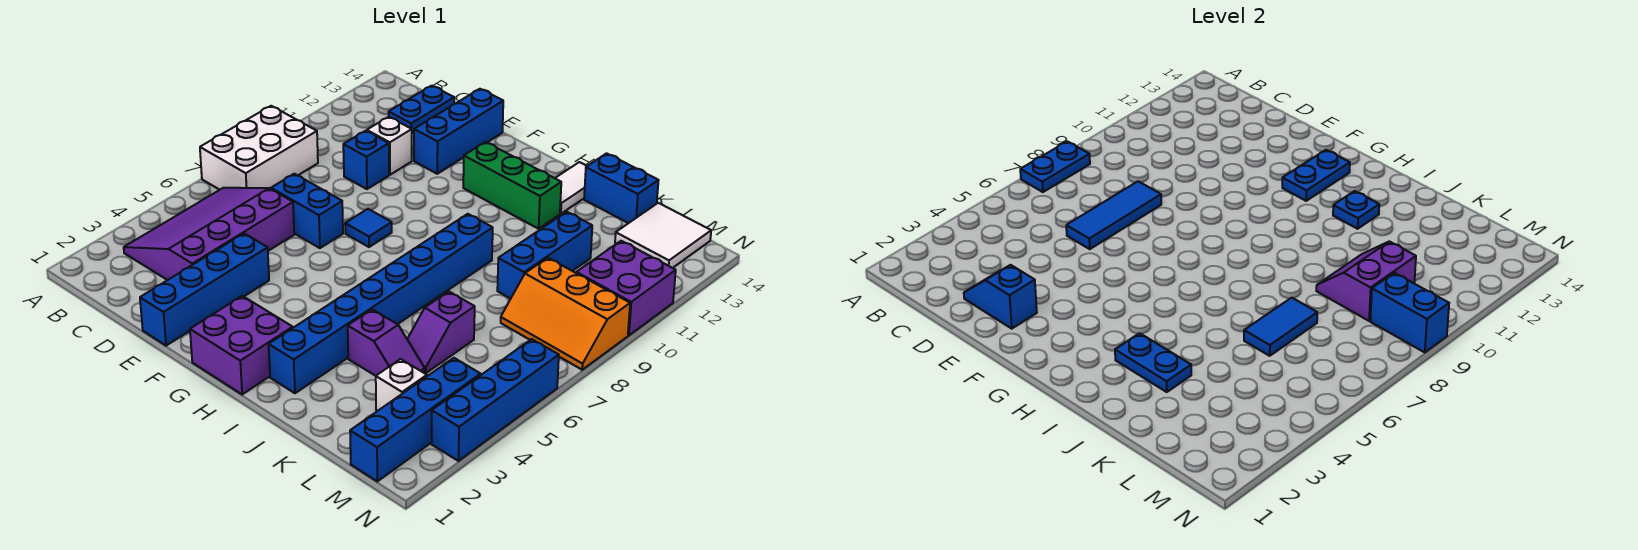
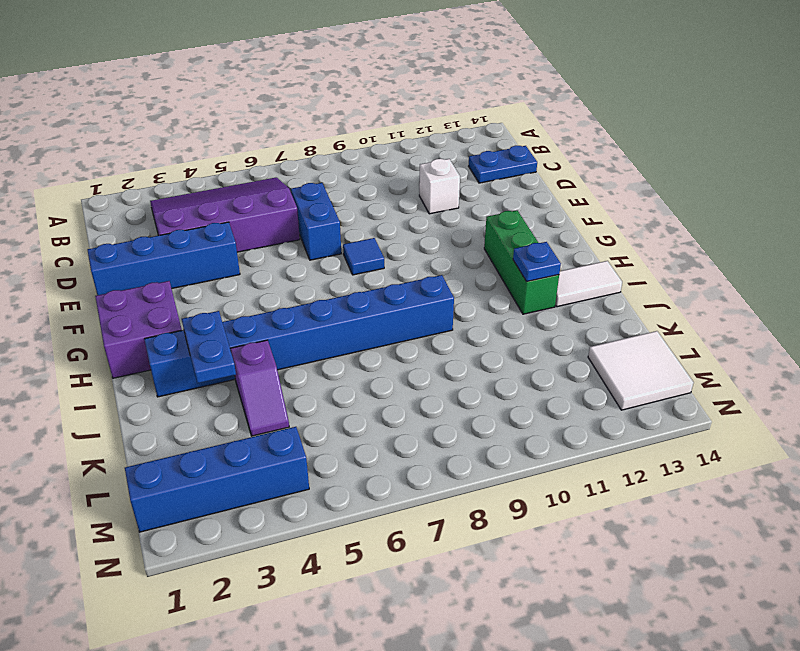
none -> white 2x3 brick [200,106,318,190]
none -> blue 1x1 brick [343,131,389,189]
none -> blue 1x3 brick [414,89,503,174]
none -> blue 1x2 brick [584,153,659,223]

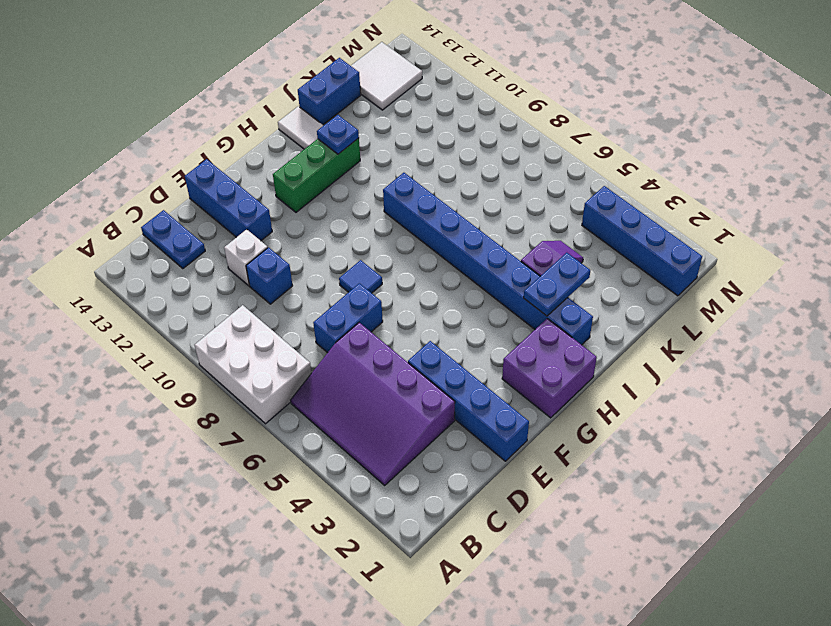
none -> purple 1x2 slope [407,292,475,373]
none -> blue 1x3 brick [497,212,592,299]
none -> white 1x1 brick [376,359,427,411]
none -> orange 2x3 slope [501,258,630,370]

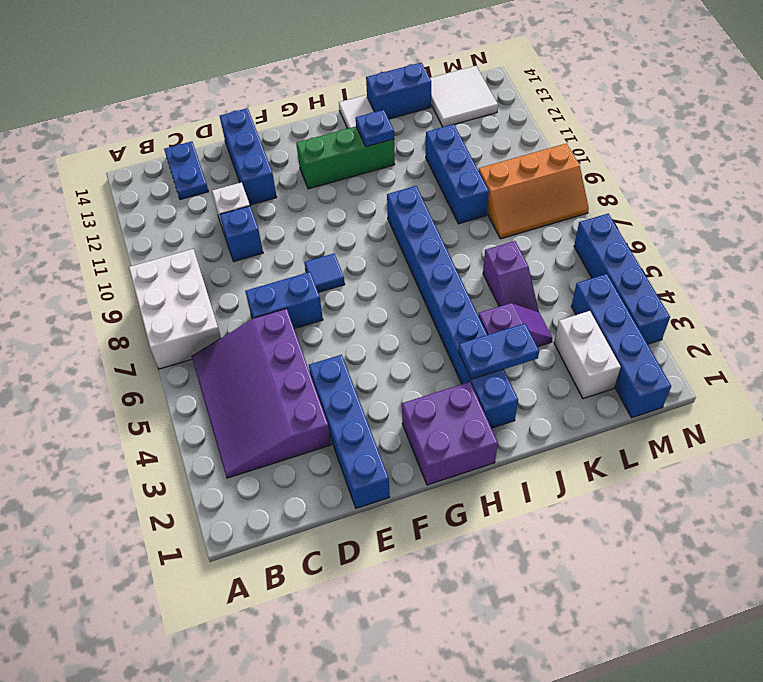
white 1x2 brick [554,311,621,399] -> white 1x1 brick [376,359,427,411]
none -> purple 2x2 brick [576,241,676,335]
none -> blue 1x2 plate [1020,141,1090,192]
none -> blue 1x2 slope [964,265,1037,329]
none -> blue 1x3 tile [1066,181,1161,249]

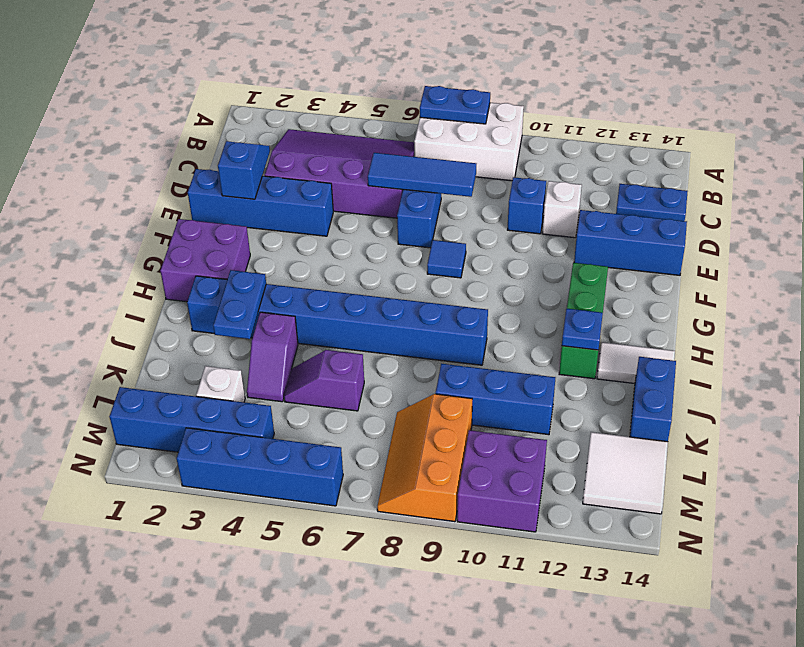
none -> blue 1x2 plate [1282,150,1350,201]
none -> blue 1x2 tile [1244,298,1317,356]
none -> purple 2x2 slope [1316,241,1416,321]
none -> blue 1x2 brick [1370,273,1449,353]

